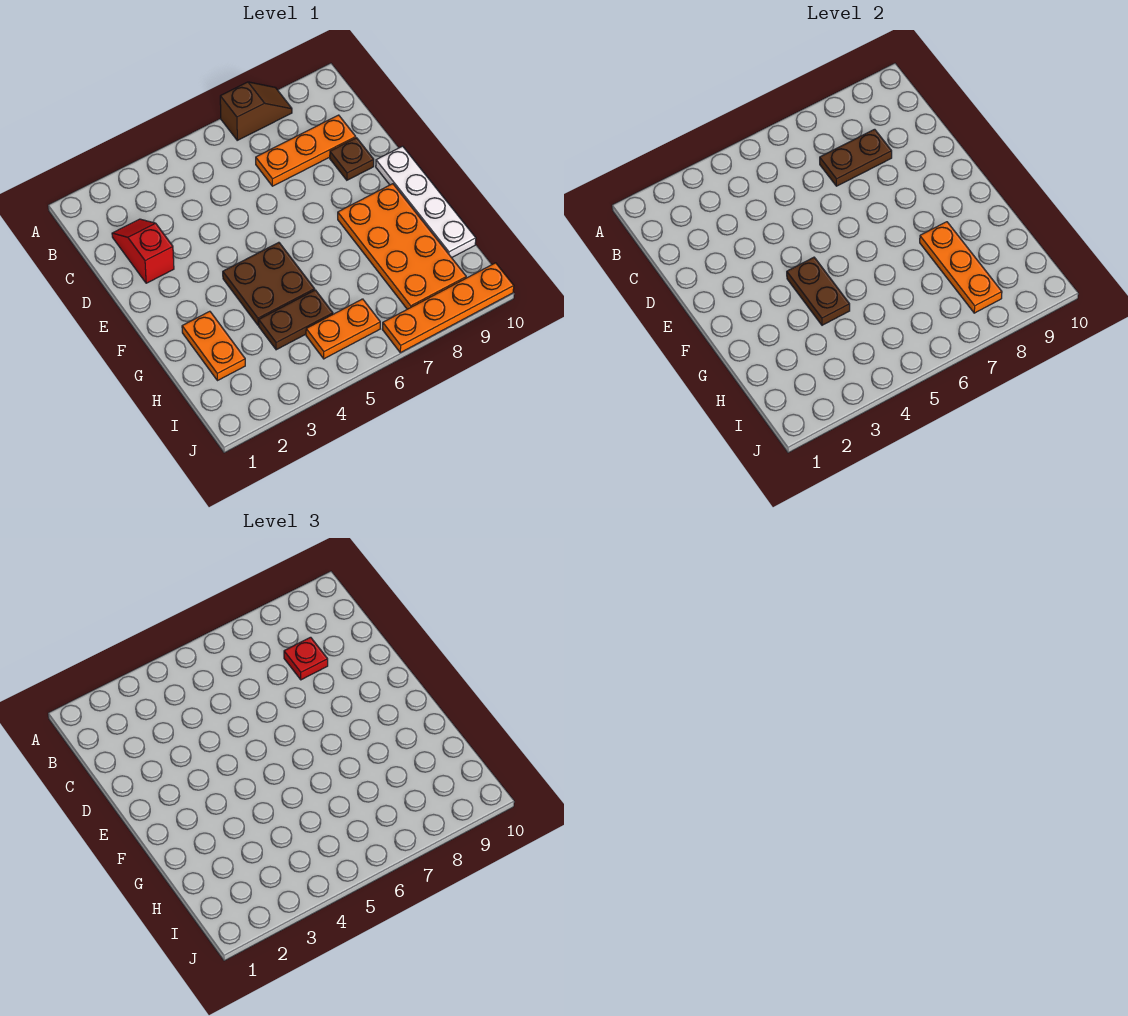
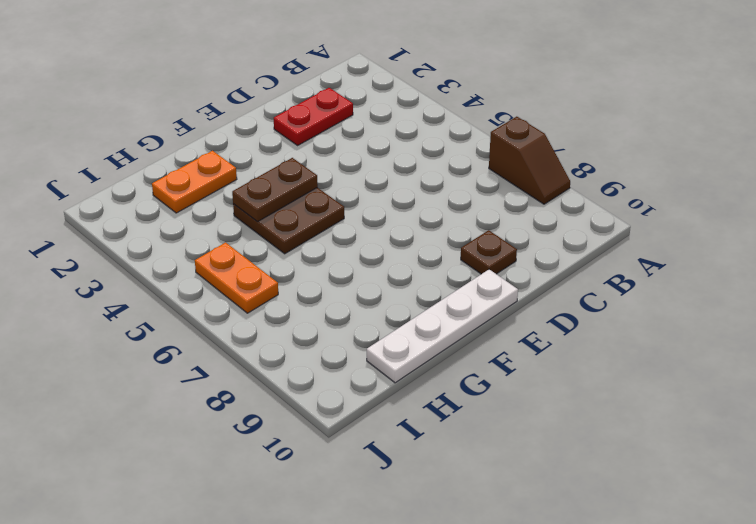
red 1x2 plate [274,88,353,145] -> red 1x2 slope [112,219,174,283]
none -> orange 1x3 plate [256,115,356,186]
none -> orange 2x4 plate [338,184,466,309]
none -> brown 1x2 plate [259,290,333,350]

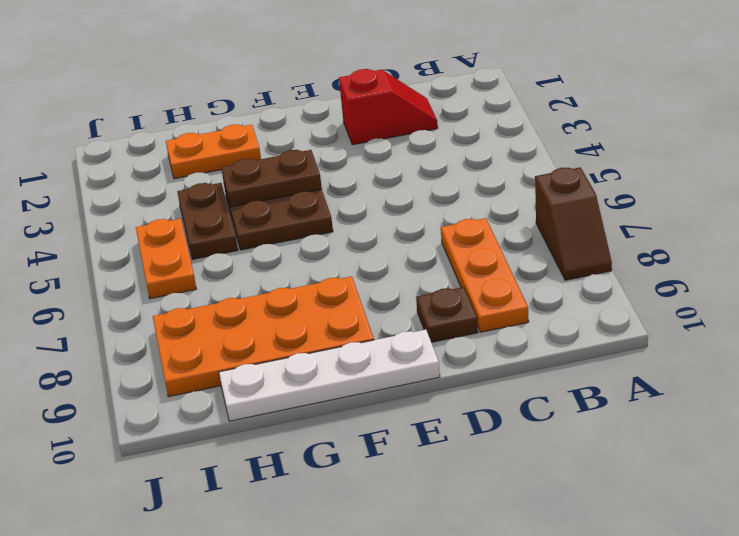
none -> orange 1x4 plate [382,263,514,353]
none -> brown 1x2 plate [820,129,892,186]
none -> orange 1x3 plate [920,222,1002,313]

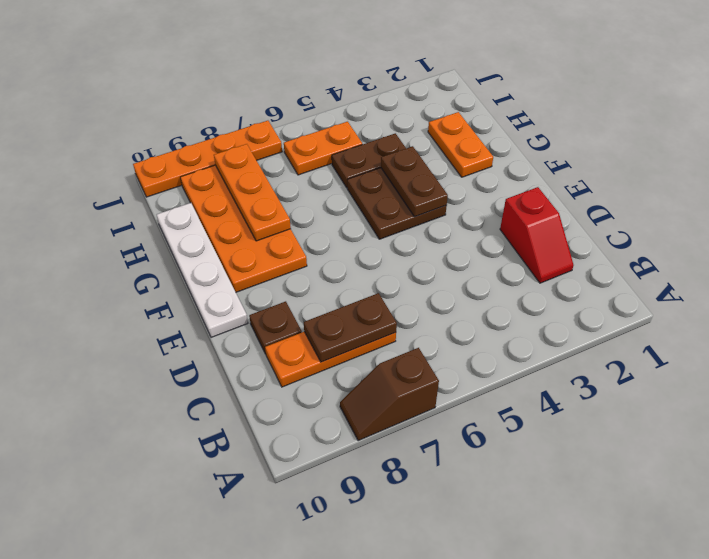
none -> red 1x1 plate [284,637,328,680]

